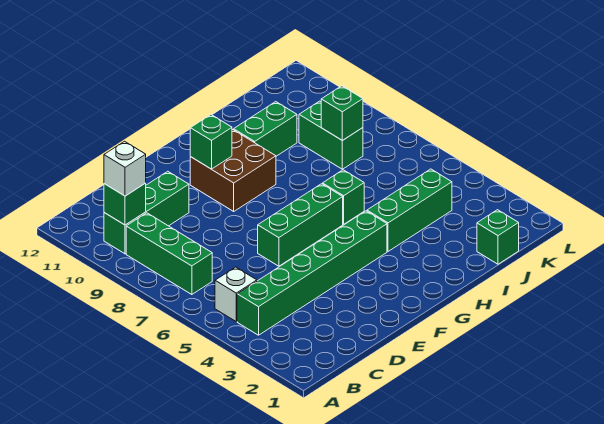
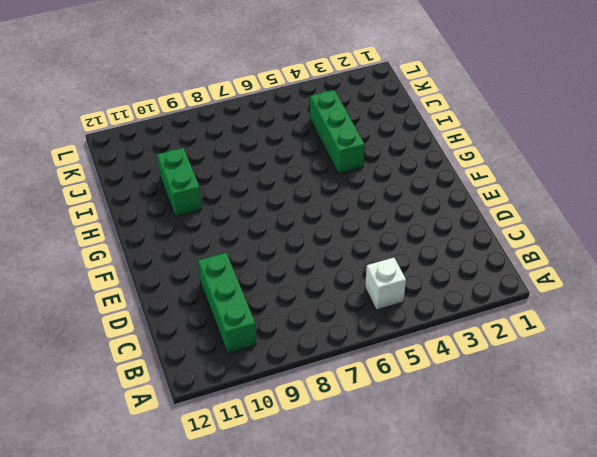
none -> green 1x6 brick [237,211,387,335]
none -> green 1x3 brick [126,213,212,295]
none -> green 1x3 brick [258,184,343,266]

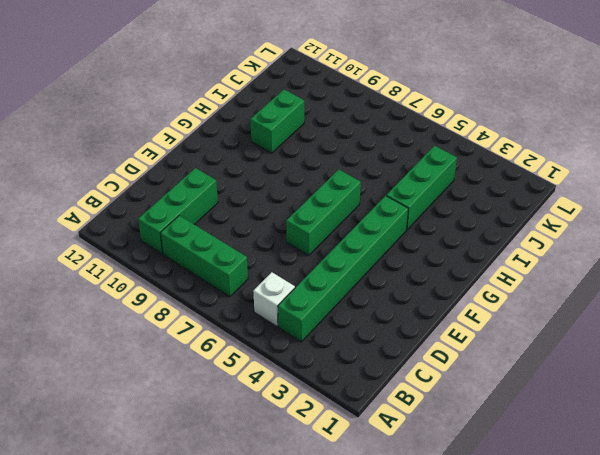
none -> brown 2x2 brick [190,130,276,211]
none -> green 1x1 brick [323,170,364,224]
none -> green 1x1 brick [477,210,519,264]

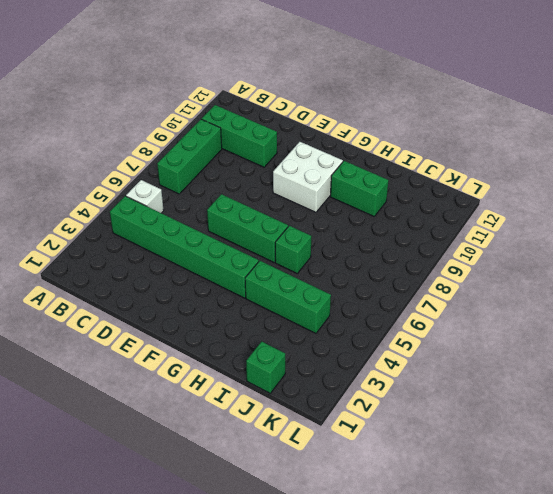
white 2x2 brick [273,142,343,212] -> brown 2x2 brick [190,130,276,211]
none -> green 1x2 brick [299,101,363,169]
none -> green 1x1 brick [104,183,146,225]
none -> green 1x1 brick [190,115,232,169]

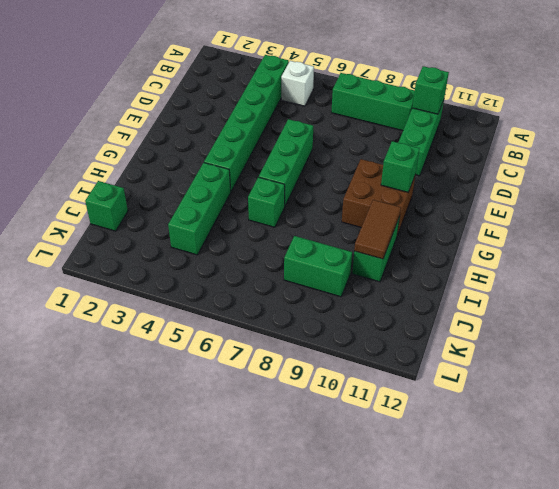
brown 1x2 tile [354,200,401,259] -> none
none -> green 1x1 brick [321,86,363,141]
none -> white 1x1 brick [104,141,146,196]

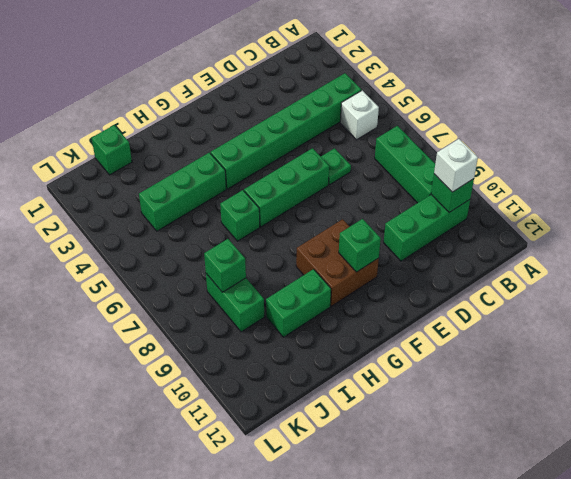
green 1x1 plate [321,148,351,185] -> none

